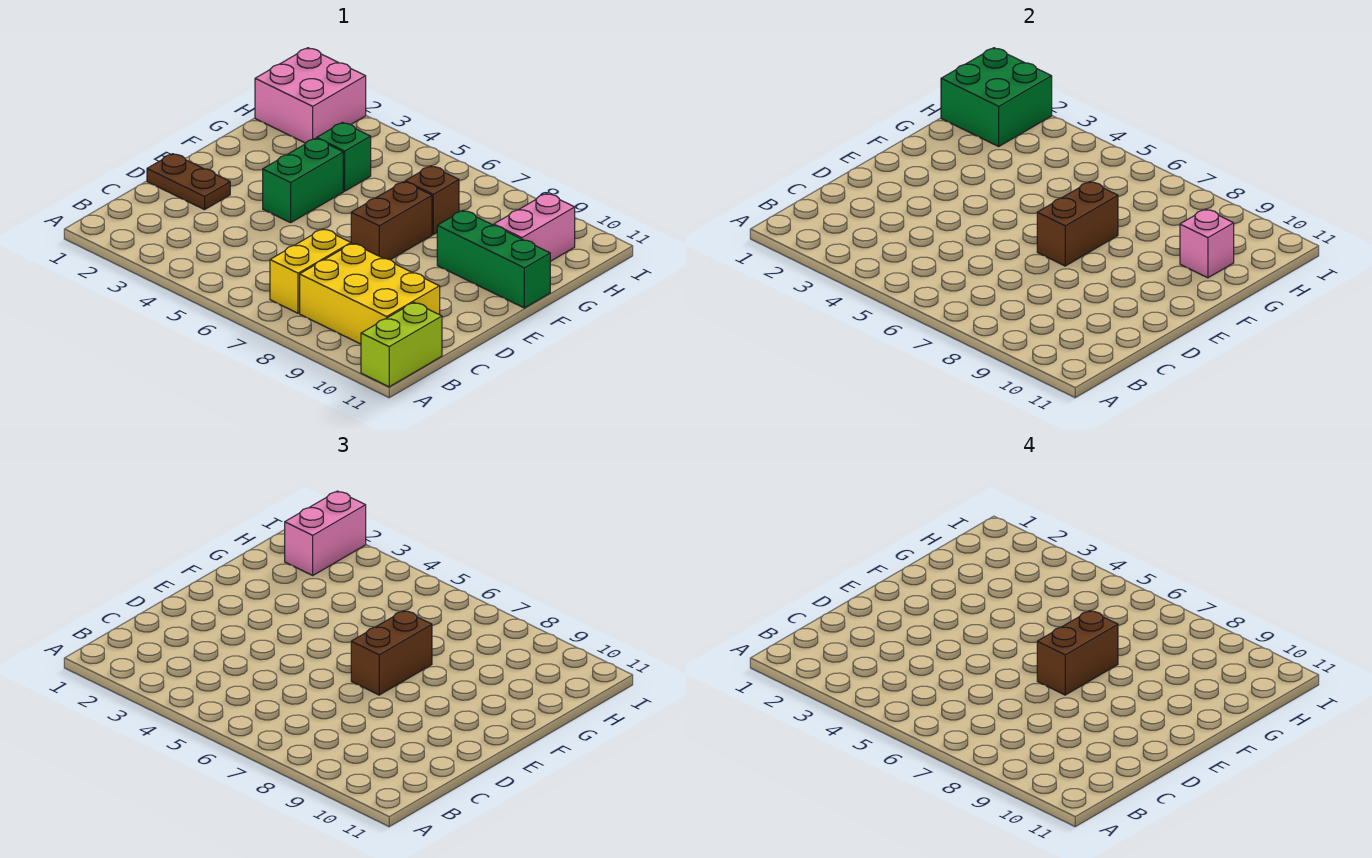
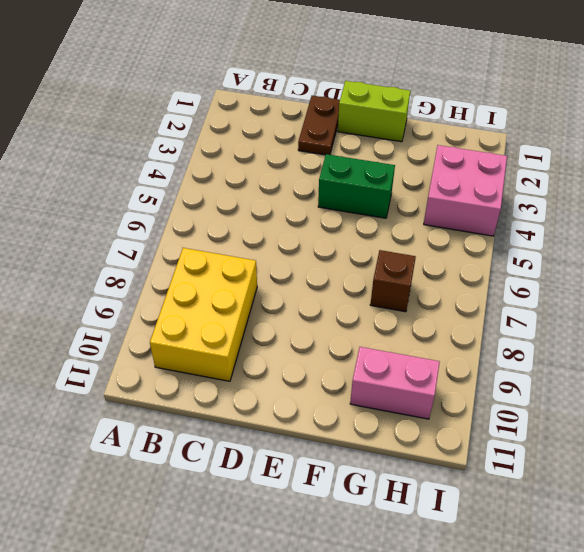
lime 1x2 brick [338,81,410,142] -> lime 1x2 brick moved to [361,303,442,387]
pink 2x2 brick [424,145,507,236] -> pink 2x2 brick moved to [255,48,366,143]
none -> yellow 1x2 brick [270,229,351,313]
none -> brown 1x2 brick [351,182,432,260]
none -> green 1x3 brick [437,210,550,308]

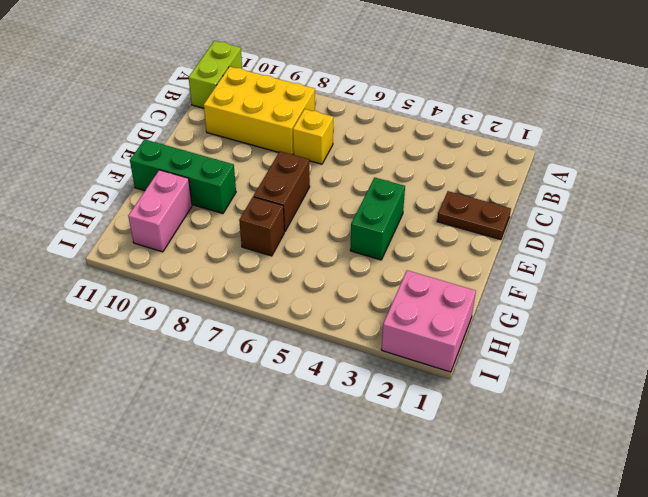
yellow 1x1 brick [293,109,333,164] -> yellow 1x2 brick [270,229,351,313]
none -> green 1x1 brick [317,123,371,191]
none -> brown 1x2 brick [1037,182,1118,266]
none -> pink 1x1 brick [1180,209,1234,278]

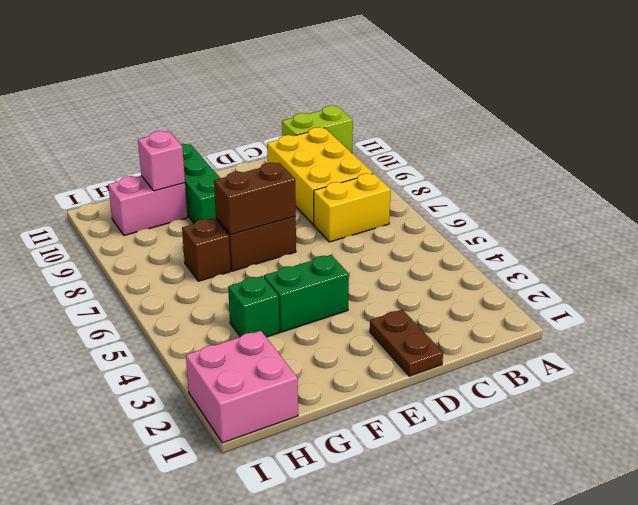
none -> green 2x2 brick [941,48,1052,146]
none -> brown 1x2 brick [351,611,432,695]
none -> pink 1x2 brick [285,491,366,575]

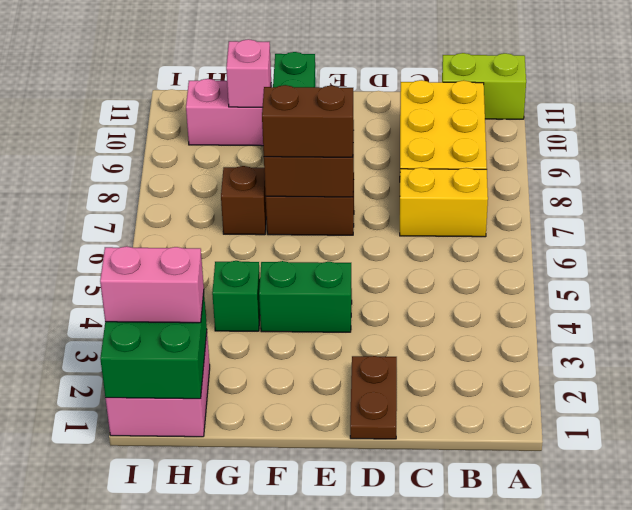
none -> brown 1x2 brick [1037,611,1118,695]

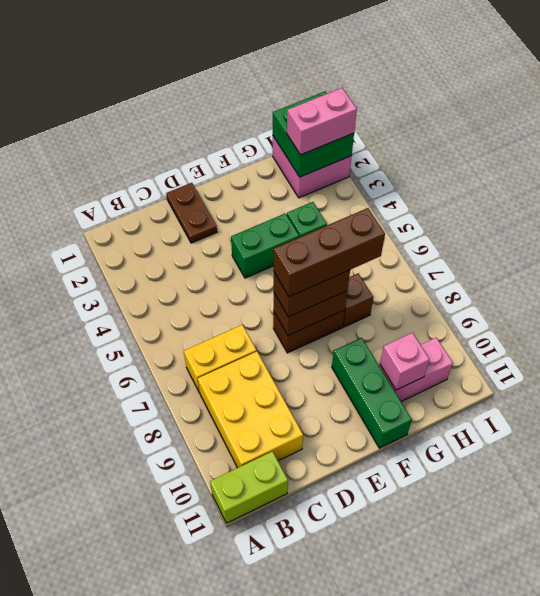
brown 1x3 brick [274,208,385,297] -> brown 1x2 brick [1037,611,1118,695]

